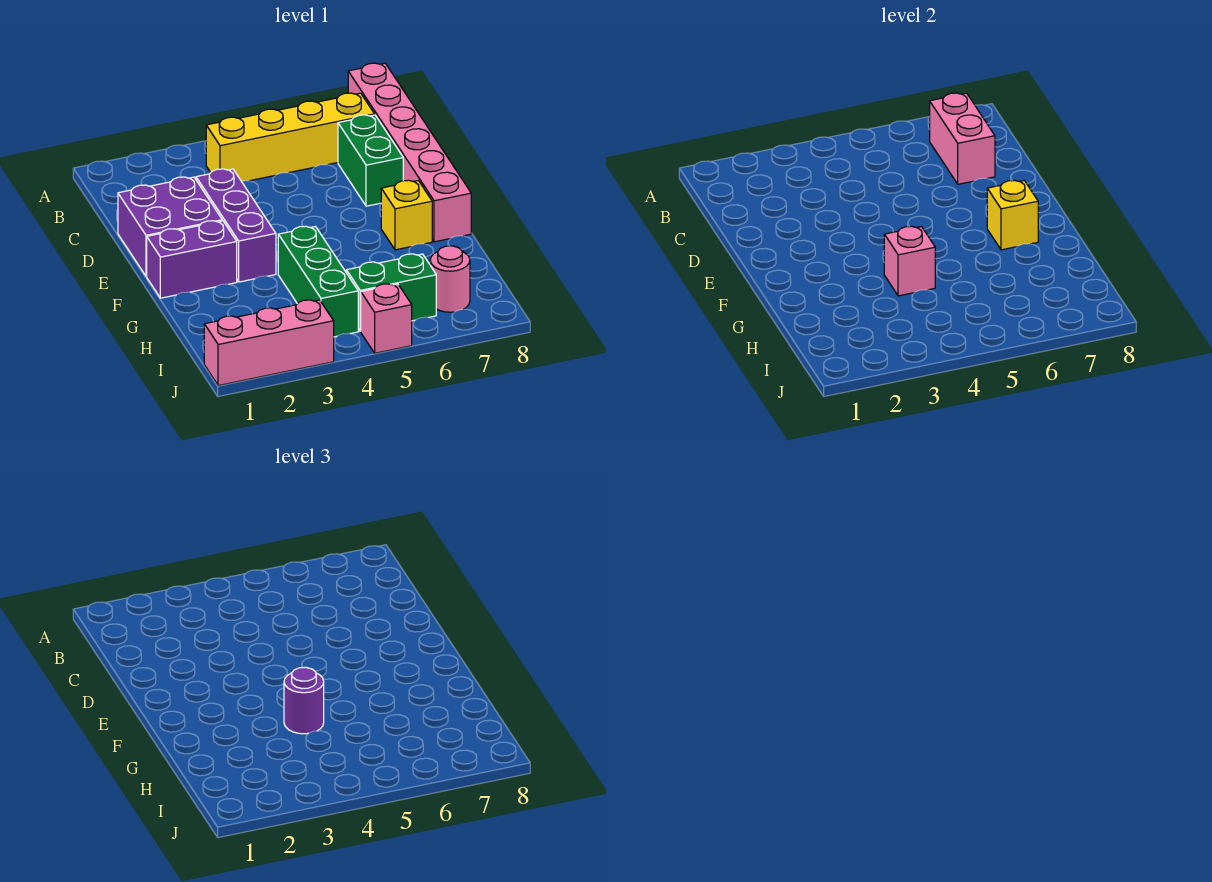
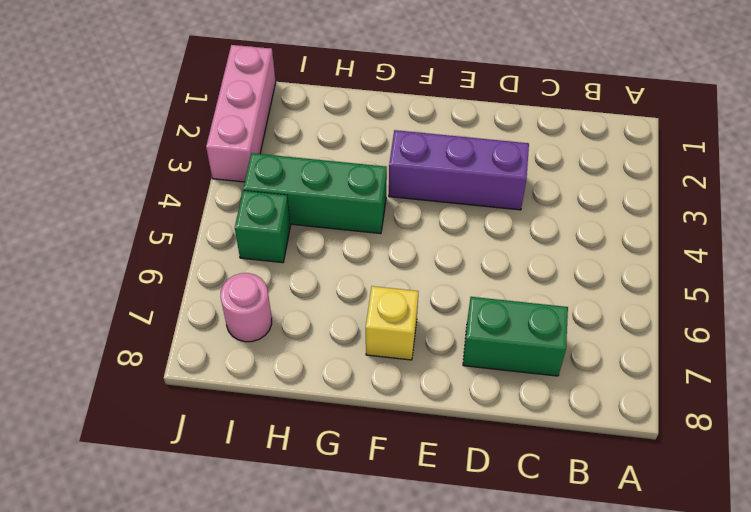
green 1x1 brick [235,191,290,263] -> green 1x2 brick [346,254,436,331]
none -> pink 1x6 brick [348,63,471,242]
none -> yellow 1x4 brick [206,93,375,181]
none -> purple 2x2 brick [118,177,222,276]

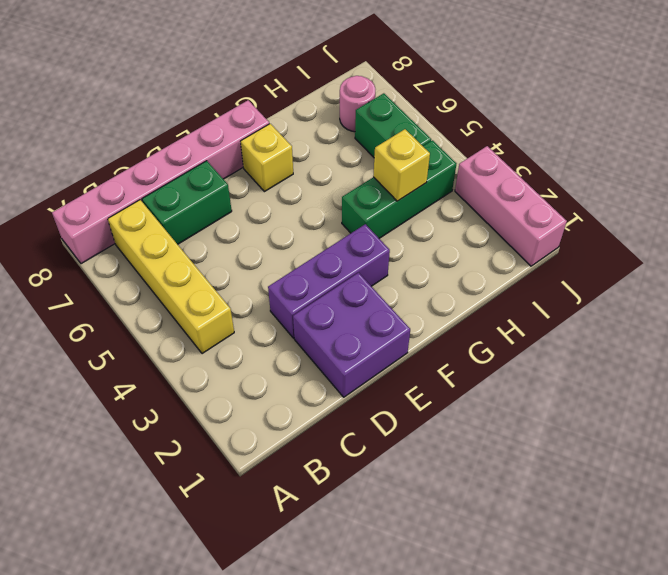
yellow 1x1 brick [373,129,430,201] -> yellow 1x1 brick moved to [987,180,1038,250]
none -> purple 1x2 brick [147,221,237,298]
none -> pink 1x1 brick [361,284,412,353]
none -> pink 1x2 brick [930,93,995,184]

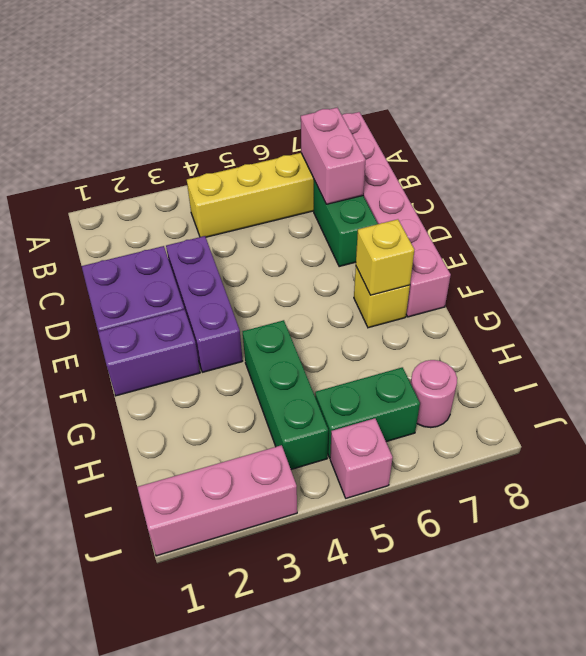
none -> pink 1x1 brick [884,226,935,296]
none -> purple 1x1 round brick [284,667,324,734]

